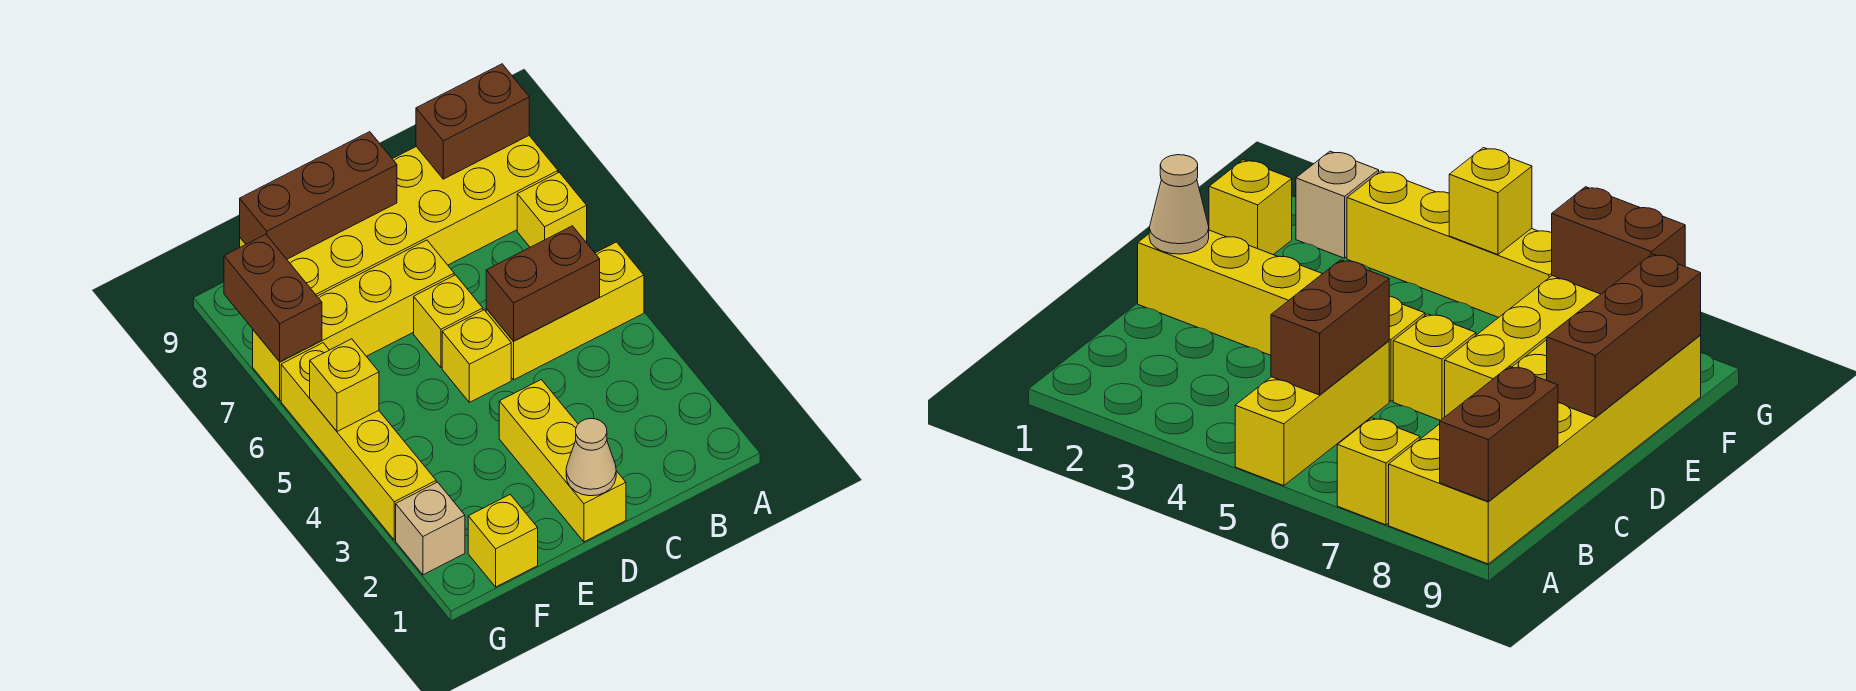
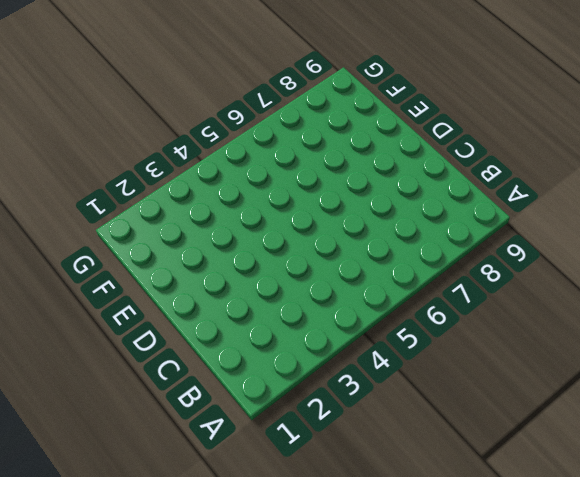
none -> yellow 1x3 brick [486,242,644,380]
none -> yellow 1x1 brick [517,172,587,247]
none -> yellow 2x6 brick [240,136,558,296]

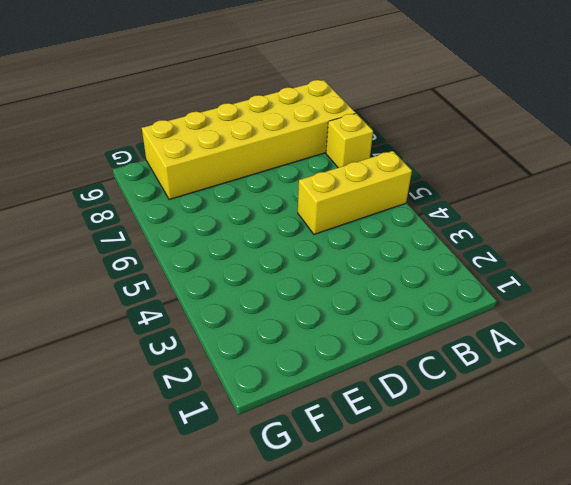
none -> yellow 1x3 brick [499,380,626,542]
none -> yellow 1x1 brick [442,310,511,402]
none -> yellow 1x1 brick [414,275,483,367]

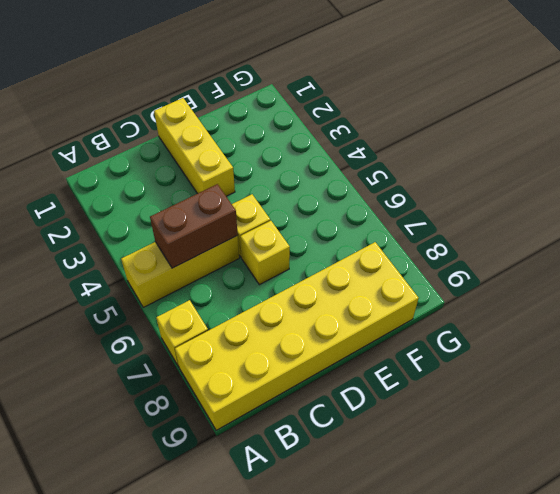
none -> yellow 1x4 brick [253,240,454,400]
none -> yellow 1x1 brick [468,495,538,587]
none -> tan 1x1 brick [396,482,465,575]

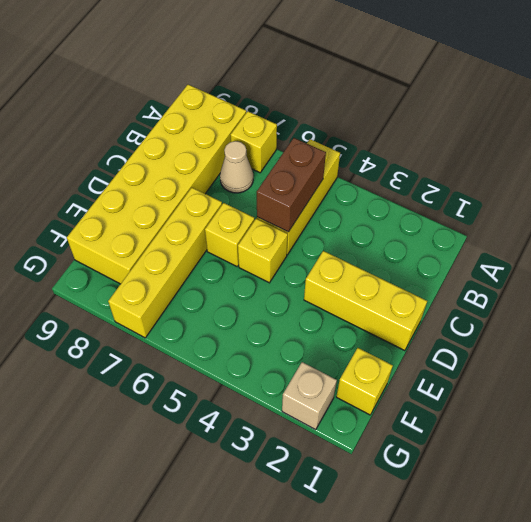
tan 1x1 cone [220,141,253,193] -> tan 1x1 cone moved to [566,418,616,496]
none -> yellow 1x4 brick [281,343,436,540]
none -> brown 1x2 brick [416,64,529,179]
none -> brown 1x3 brick [240,132,397,259]

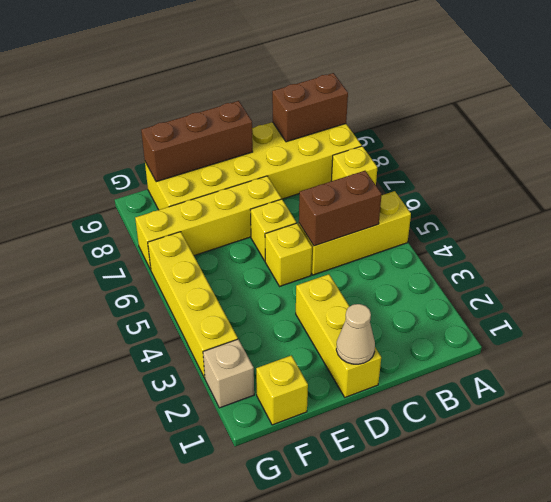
none -> yellow 1x1 brick [310,339,379,432]
none -> brown 1x2 brick [224,234,322,362]

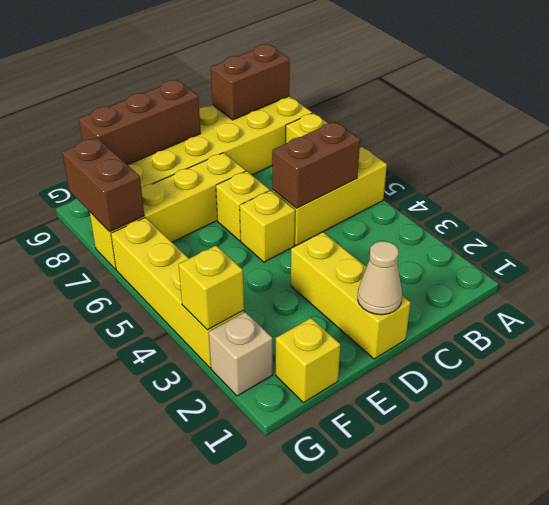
yellow 1x1 brick [179,246,244,330] -> yellow 1x1 brick moved to [310,339,379,432]

